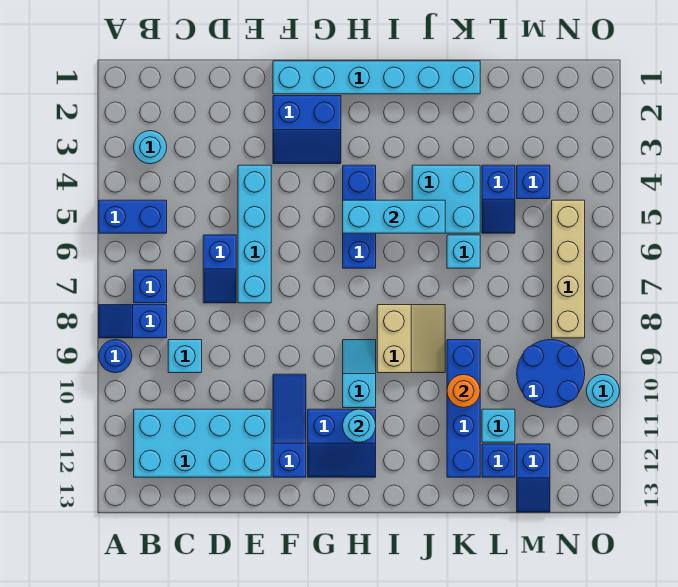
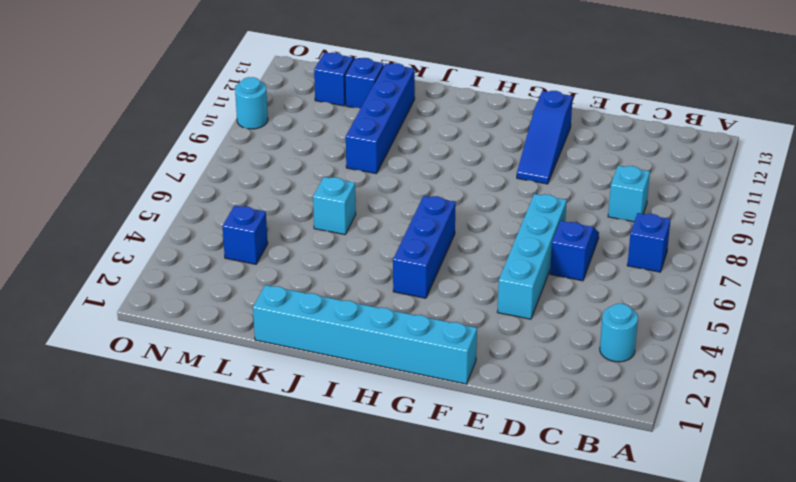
none -> blue 1x2 brick [99,200,167,233]
none -> blue 1x2 slope [99,305,167,338]
none -> blue 1x1 round brick [99,340,132,373]
none -> cyan 2x4 brick [134,409,271,477]

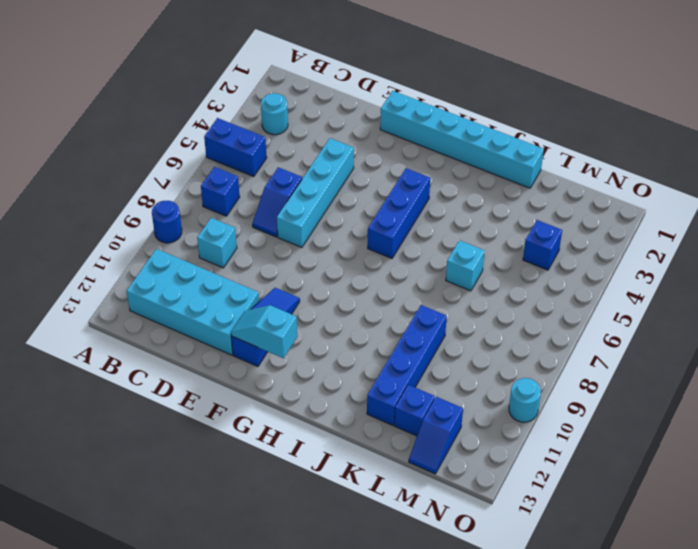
cyan 1x2 slope [231,305,297,358] -> cyan 1x2 slope turned to [343,340,376,408]
none -> blue 1x2 slope [99,305,167,338]
none -> blue 2x2 slope [273,96,341,164]
none -> blue 2x2 slope [308,409,376,477]
none -> tan 2x2 slope [377,305,445,373]

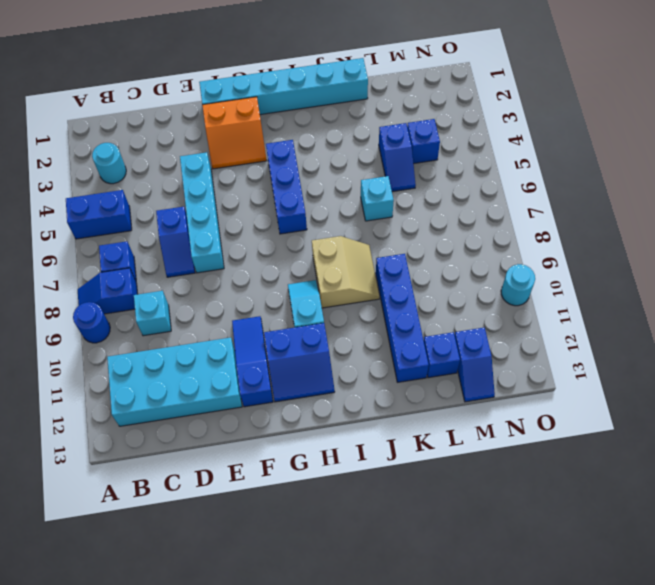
orange 2x2 slope [202,97,267,169] -> blue 2x2 slope [273,96,341,164]
none -> cyan 2x2 brick [412,165,480,233]
none -> cyan 1x1 brick [482,409,515,442]
none -> blue 2x2 round brick [517,340,585,408]
none -> tan 1x4 brick [552,200,585,338]

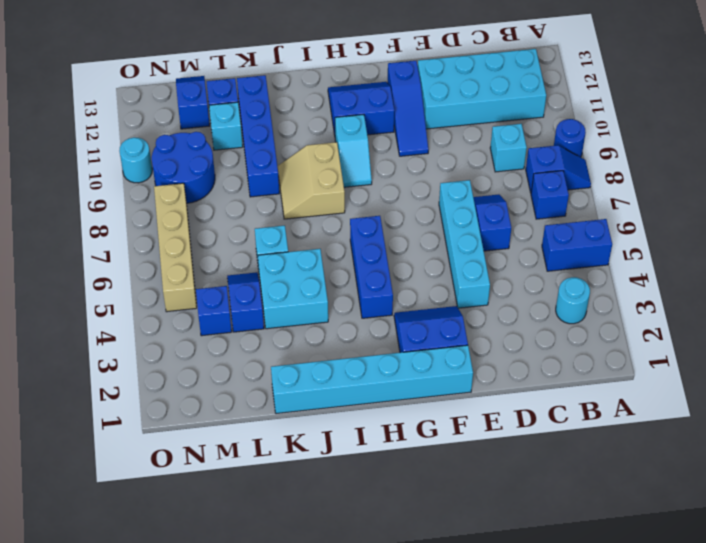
none -> cyan 1x3 brick [343,200,445,233]
none -> cyan 1x1 round brick [343,409,376,442]
none -> orange 1x1 round brick [447,374,480,408]

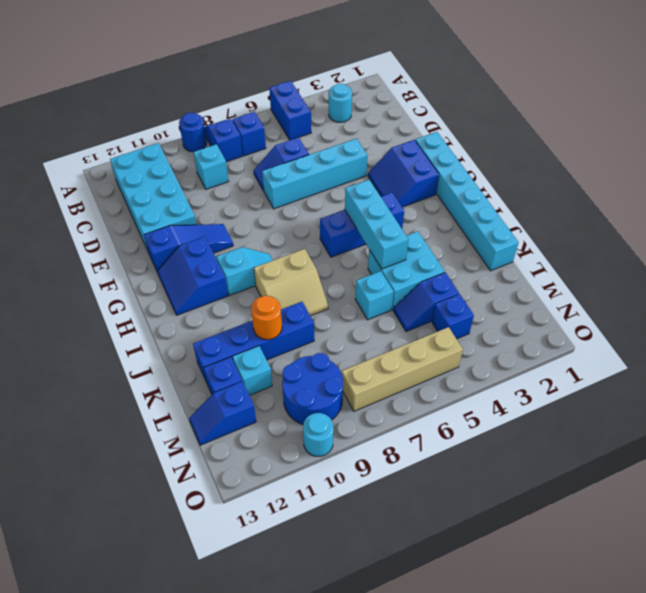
none -> cyan 1x1 round brick [343,409,376,442]

